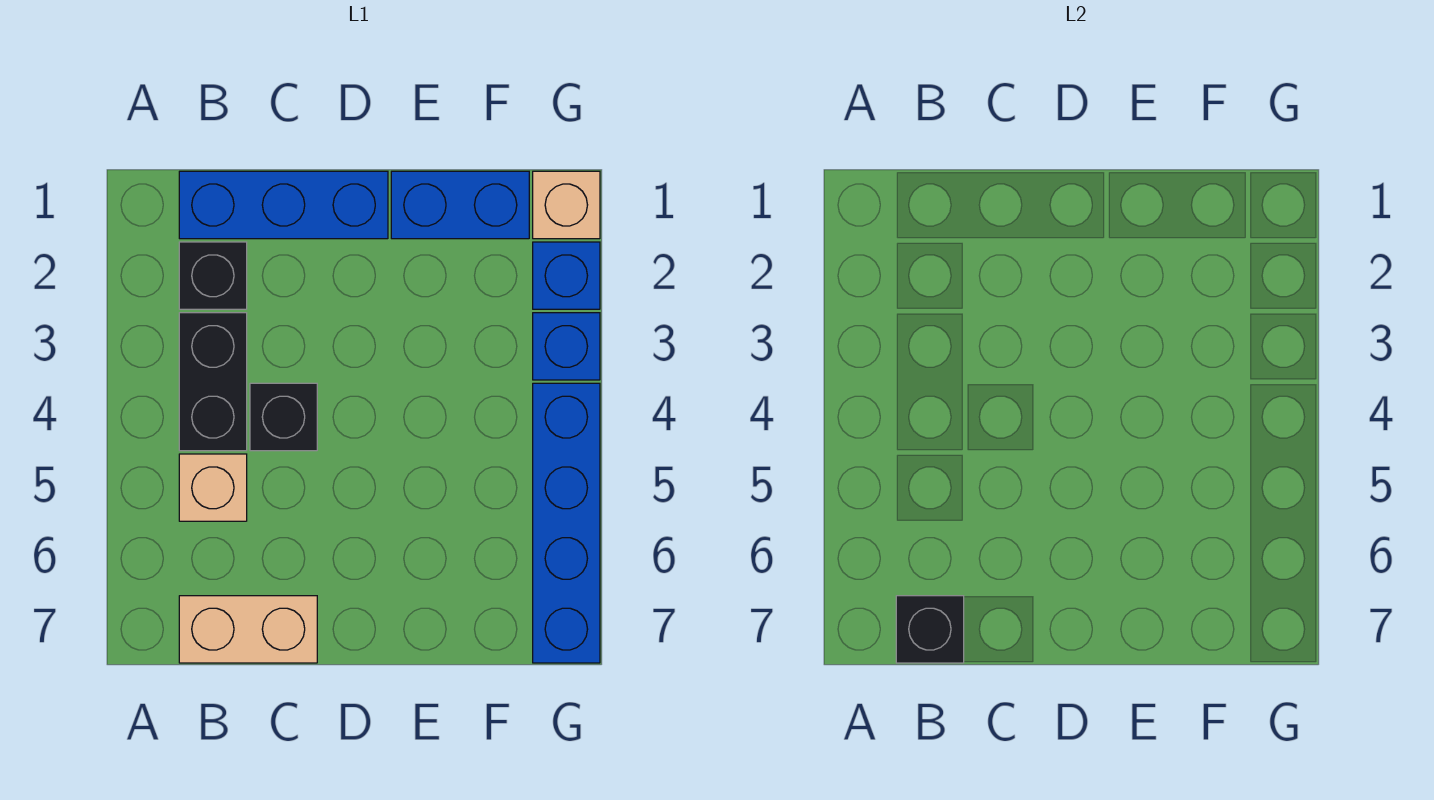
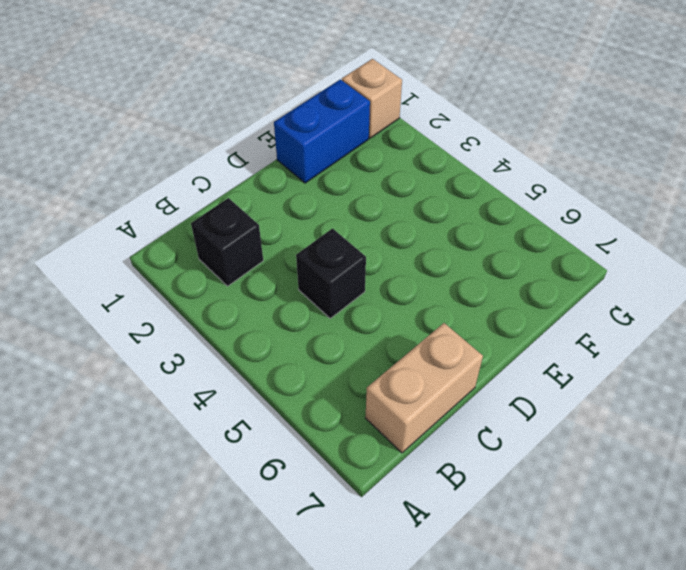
none -> blue 1x3 brick [179,171,388,239]
none -> black 1x2 brick [179,313,247,451]
none -> tan 1x1 brick [179,454,247,521]

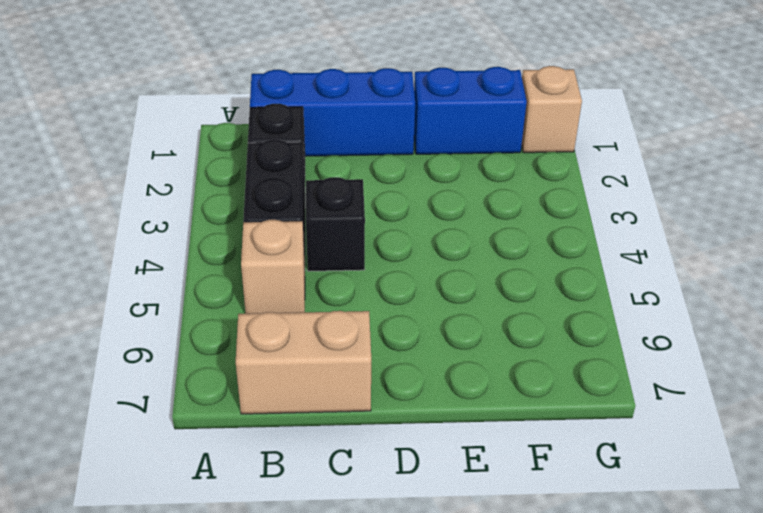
none -> blue 1x1 brick [533,242,600,309]
none -> blue 1x1 brick [533,313,600,380]
none -> blue 1x4 brick [533,383,600,663]

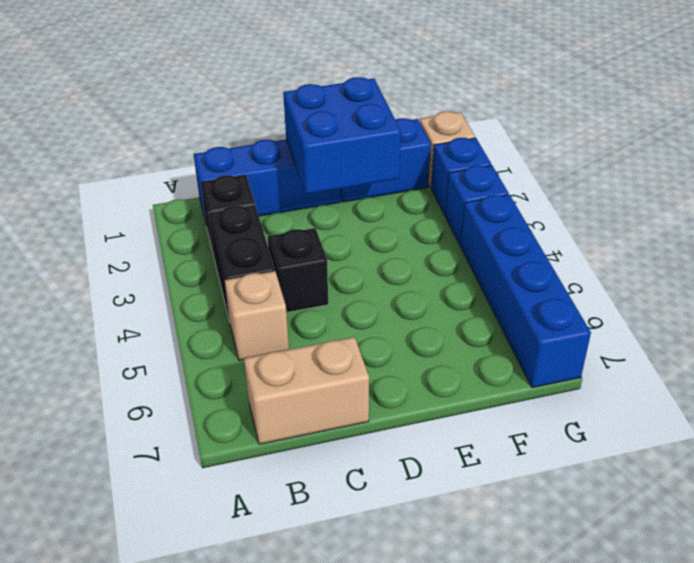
blue 2x2 brick [283,77,401,194] -> none
none -> black 1x1 brick [896,596,964,663]

